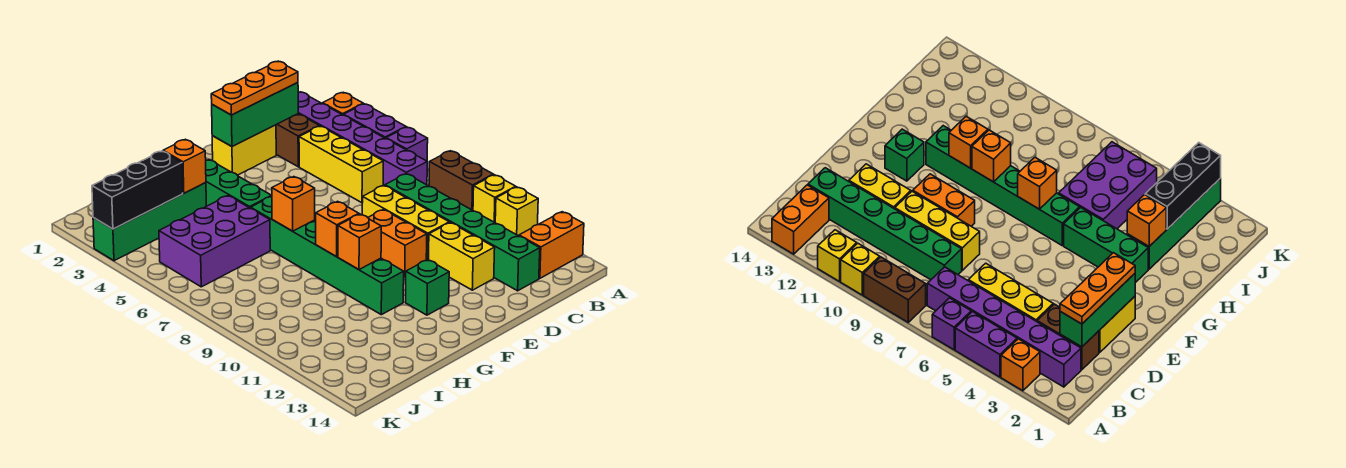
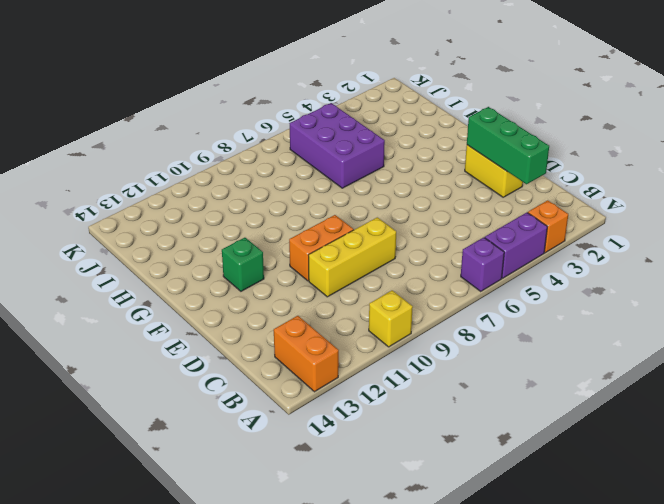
none -> brown 1x2 brick [429,151,493,210]
none -> yellow 1x1 brick [495,187,538,236]
none -> purple 1x6 brick [298,92,427,186]

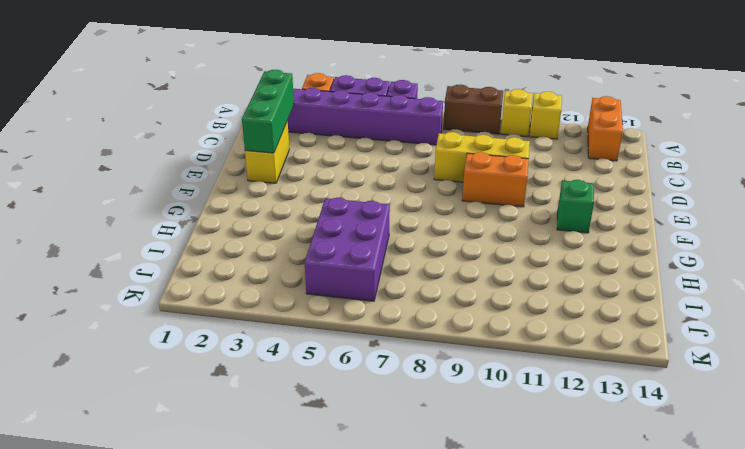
none -> brown 1x2 brick [276,114,319,167]
none -> yellow 1x3 brick [299,126,383,203]
none -> green 1x6 brick [385,174,540,291]

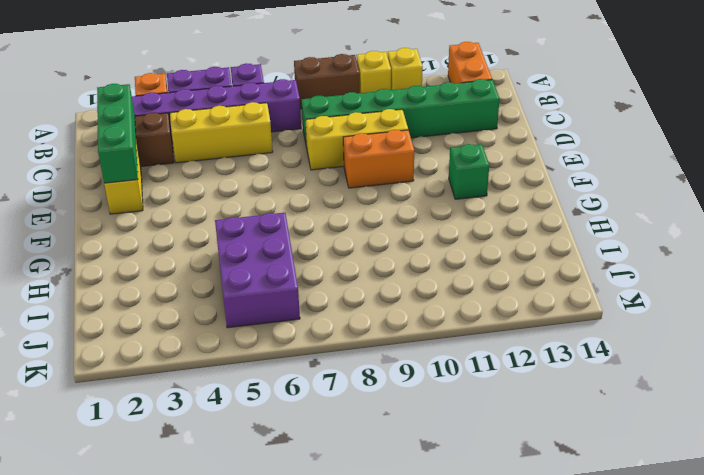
none -> yellow 1x2 brick [429,223,495,290]
none -> green 1x3 brick [206,160,272,208]
none -> green 1x6 brick [251,196,404,315]

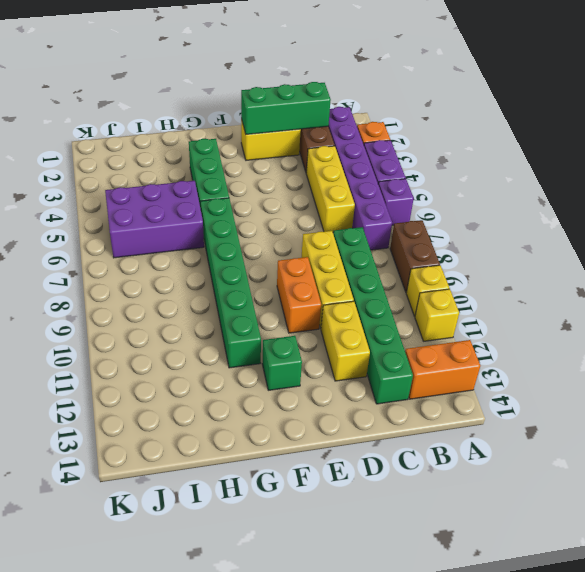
none -> green 1x4 brick [93,183,206,261]
none -> orange 1x1 brick [272,177,315,231]
none -> orange 1x1 brick [316,201,359,257]

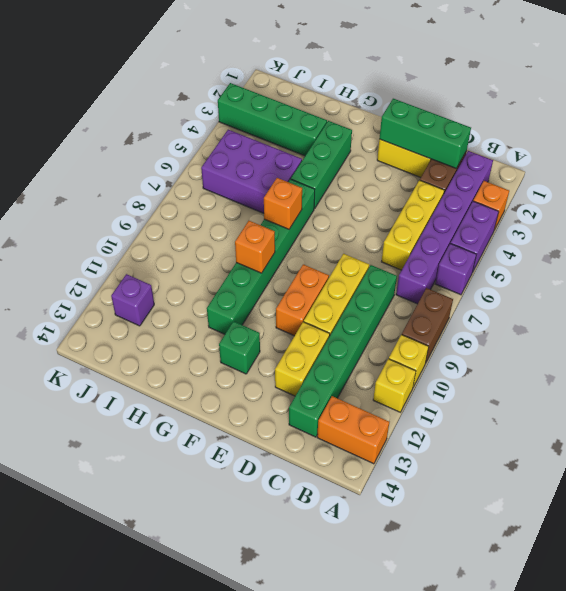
purple 1x1 brick [111,274,154,326] -> none
none -> orange 1x1 brick [338,214,381,270]
none -> orange 1x1 brick [163,139,206,193]
none -> black 1x3 brick [92,151,183,229]

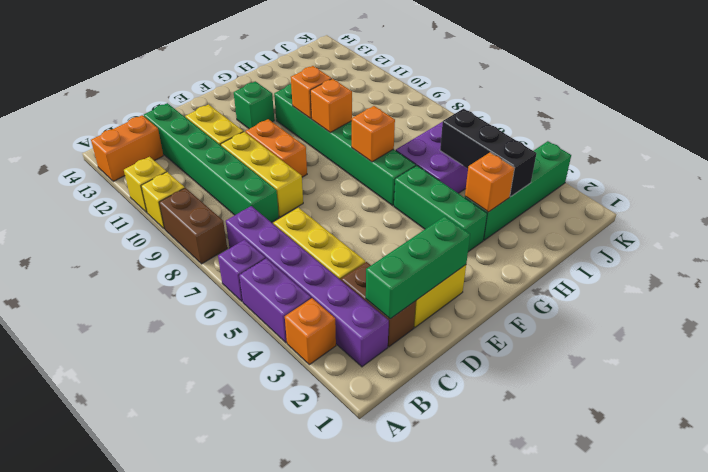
black 1x3 brick [440,109,537,197] -> black 1x3 brick turned to [92,151,183,229]
none -> orange 1x3 plate [211,61,298,115]

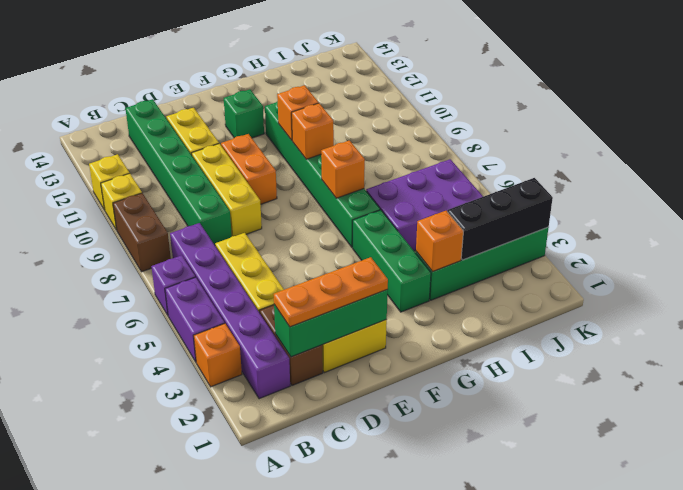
none -> orange 1x2 brick [519,212,584,278]

